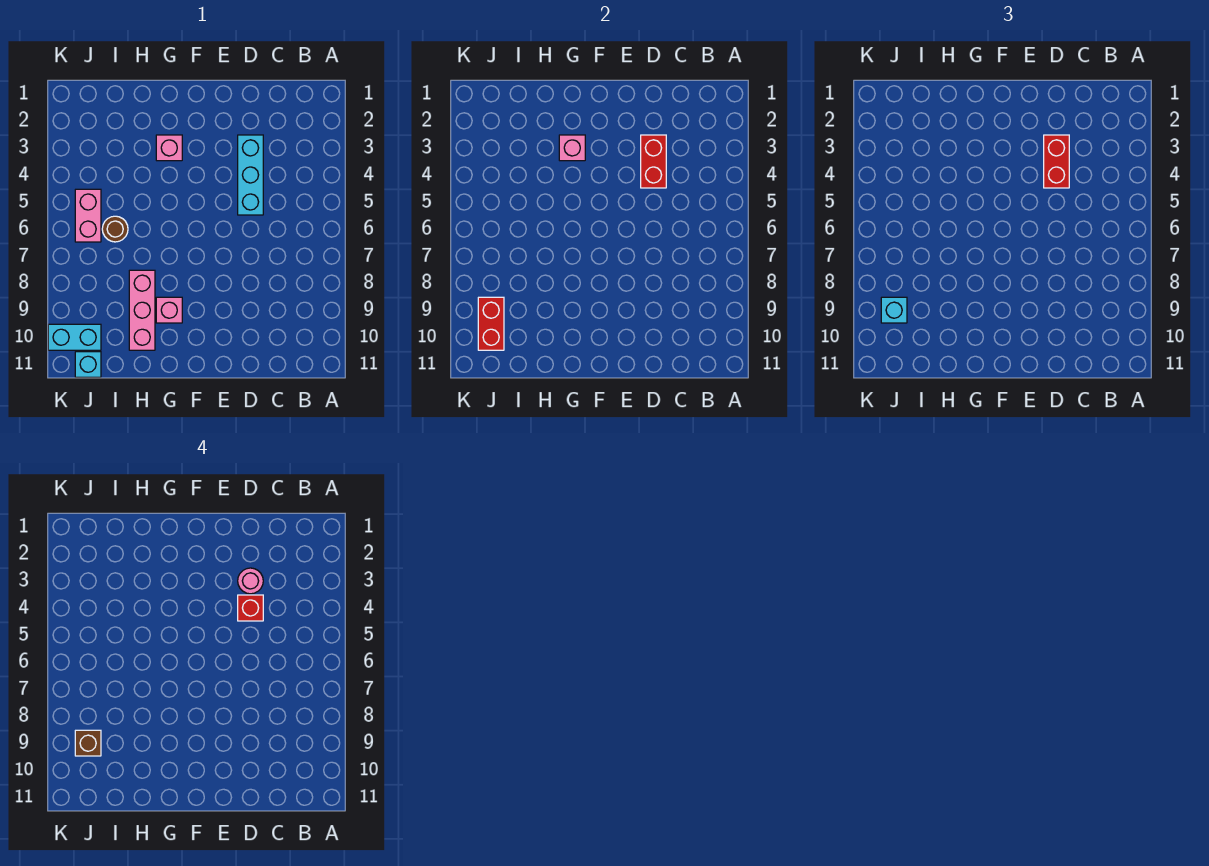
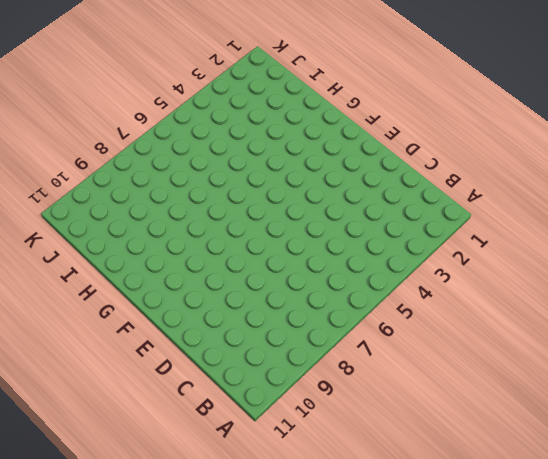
none -> cyan 1x3 brick [238,135,263,215]
none -> pink 1x1 brick [156,135,182,161]
none -> pink 1x1 brick [156,297,182,323]

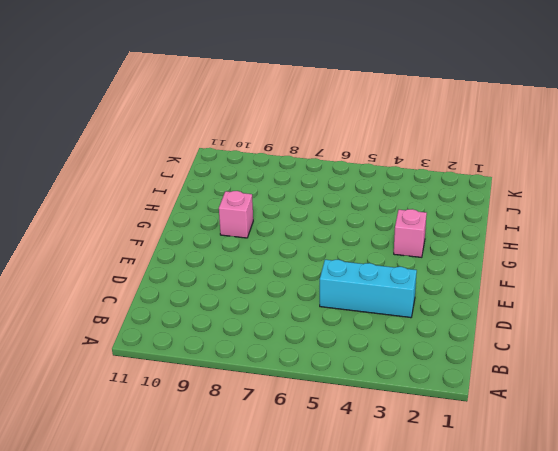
none -> pink 1x3 brick [129,270,155,350]
none -> brown 1x1 round brick [102,216,128,242]
none -> pink 1x2 brick [75,189,101,242]

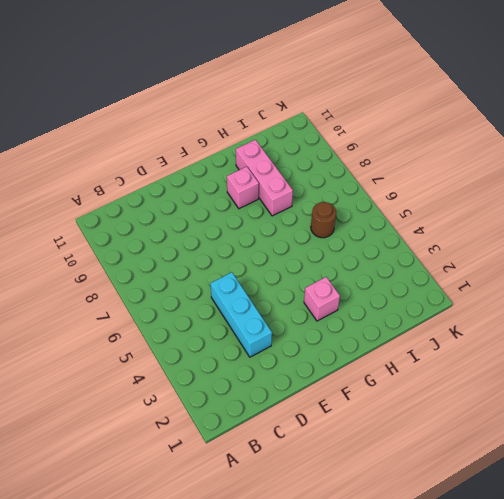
none -> pink 1x2 brick [75,189,101,242]
none -> cyan 1x2 brick [48,324,101,350]
none -> cyan 1x1 brick [75,352,101,377]

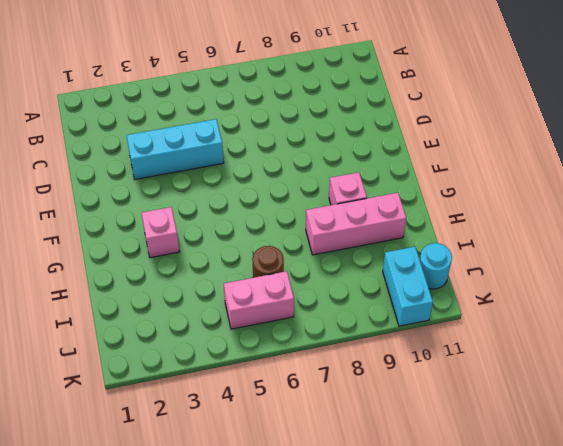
cyan 1x1 round brick [420,243,452,289] -> cyan 1x1 brick [75,352,101,377]
none -> red 1x2 brick [641,135,666,188]
none -> pink 1x1 brick [559,135,585,161]
none -> red 1x2 brick [478,297,504,350]

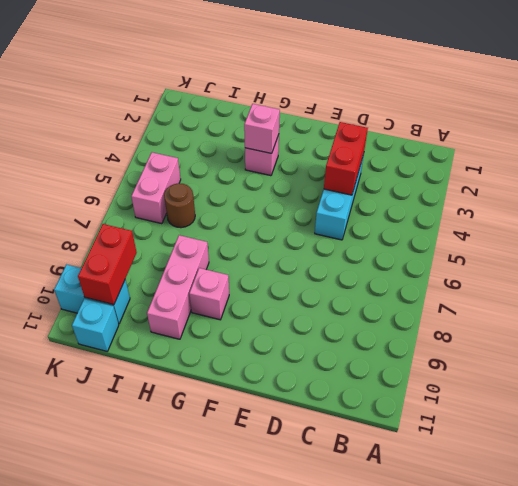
none -> red 1x2 brick [1044,135,1069,188]
none -> cyan 1x1 brick [881,297,907,323]
none -> pink 1x1 round brick [238,568,263,594]

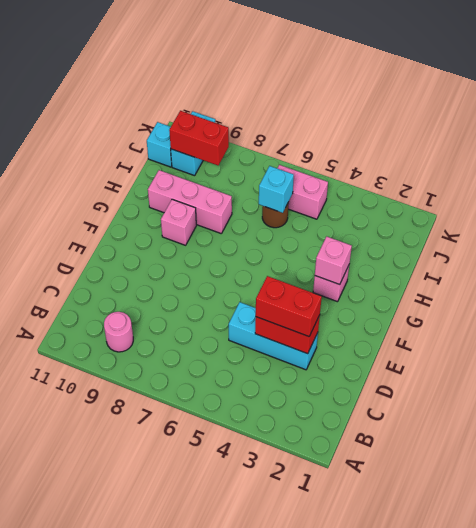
pink 1x1 round brick [104,312,133,352] -> pink 1x1 round brick moved to [238,568,263,594]
cyan 1x1 brick [259,166,294,213] -> cyan 1x1 brick moved to [881,297,907,323]
none -> red 1x1 brick [238,595,263,621]
none -> brown 1x1 brick [75,730,101,756]

